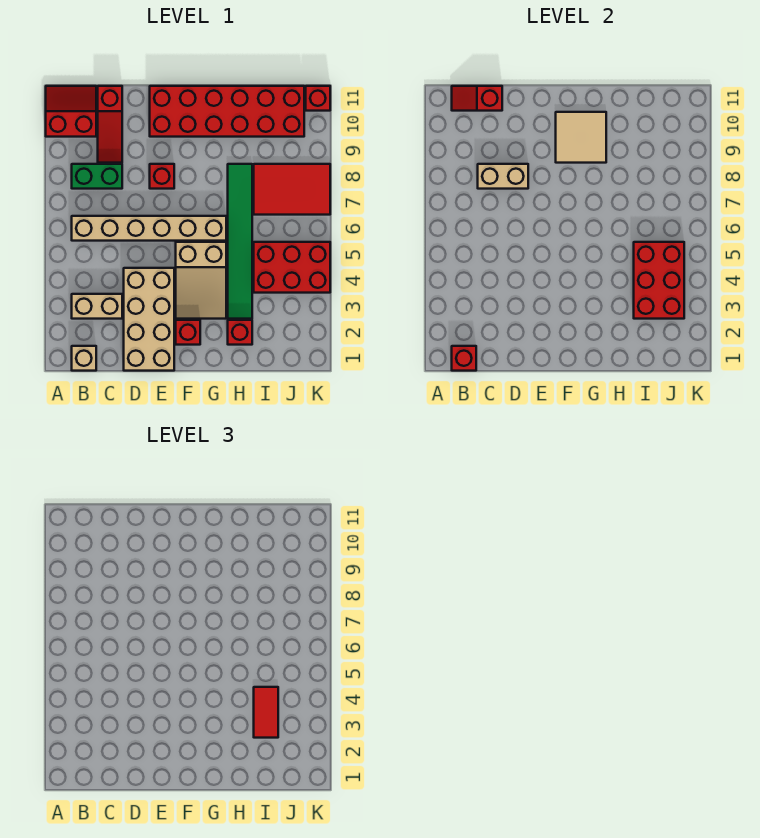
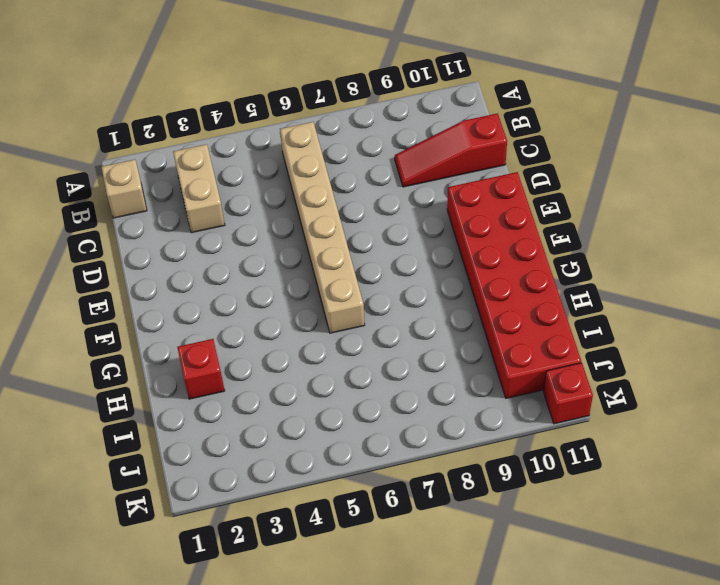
none -> red 2x2 slope [46,86,96,137]
none -> green 1x2 brick [72,164,122,189]
none -> tan 2x4 brick [124,268,174,371]

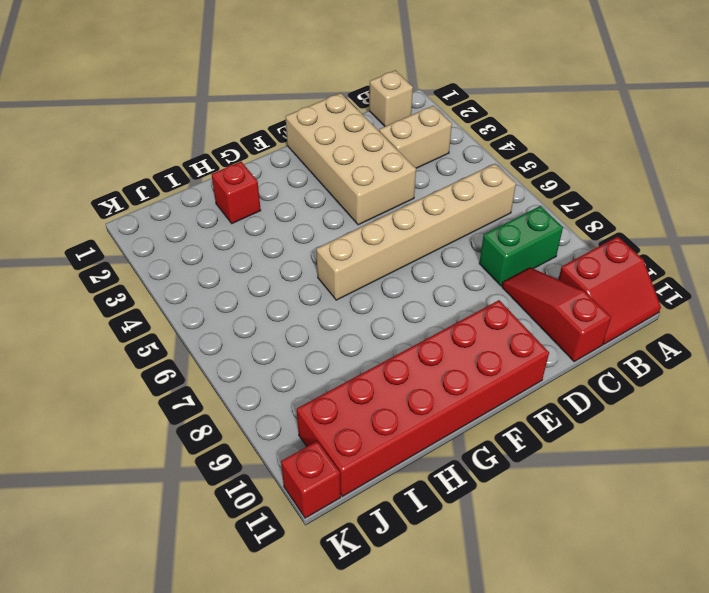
none -> red 1x1 brick [150,164,174,189]
none -> red 1x1 brick [176,320,200,345]
none -> tan 2x3 slope [176,242,226,319]

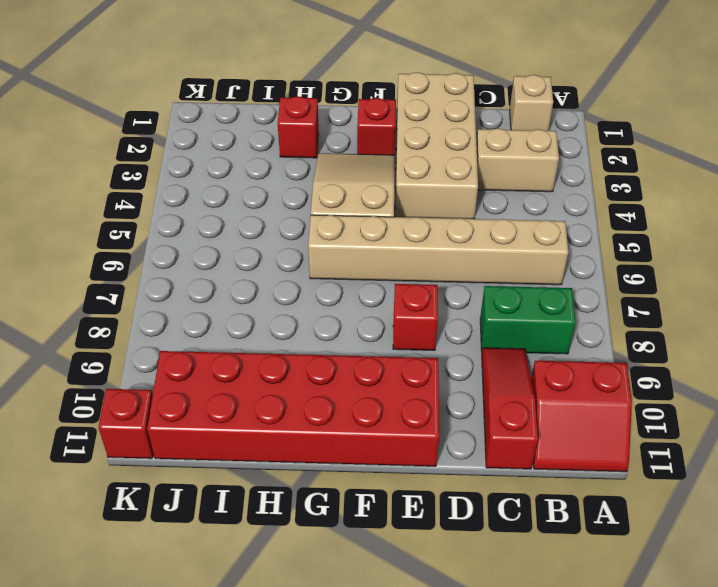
none -> green 1x6 tile [228,164,252,319]
none -> red 2x3 brick [254,242,330,293]
none -> red 2x3 tile [254,164,330,215]

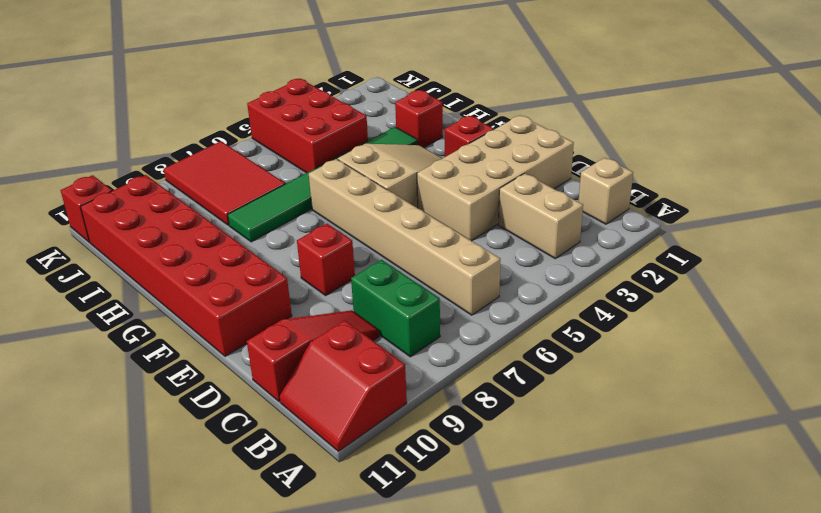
none -> red 1x1 brick [452,346,476,371]
none -> red 1x2 slope [452,86,502,111]
none -> tan 1x2 brick [478,164,528,189]

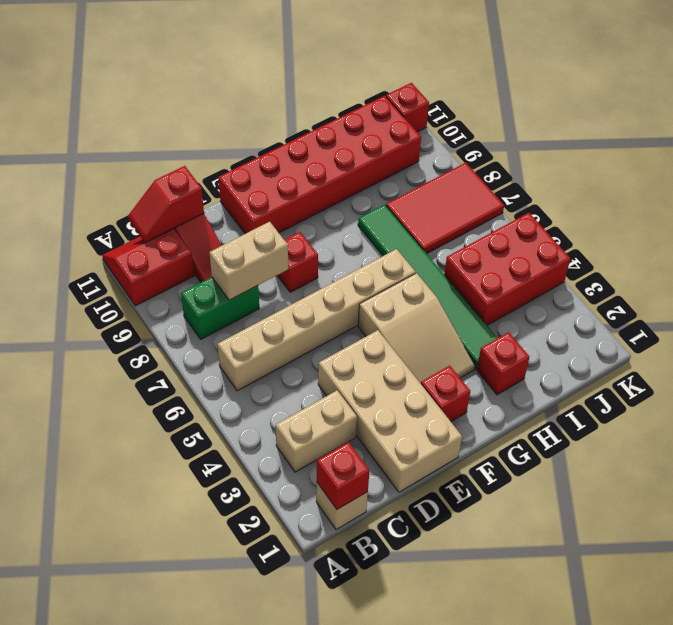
none -> tan 2x2 tile [556,112,606,163]
none -> red 2x3 brick [634,242,684,319]
none -> red 1x2 tile [254,687,278,738]

